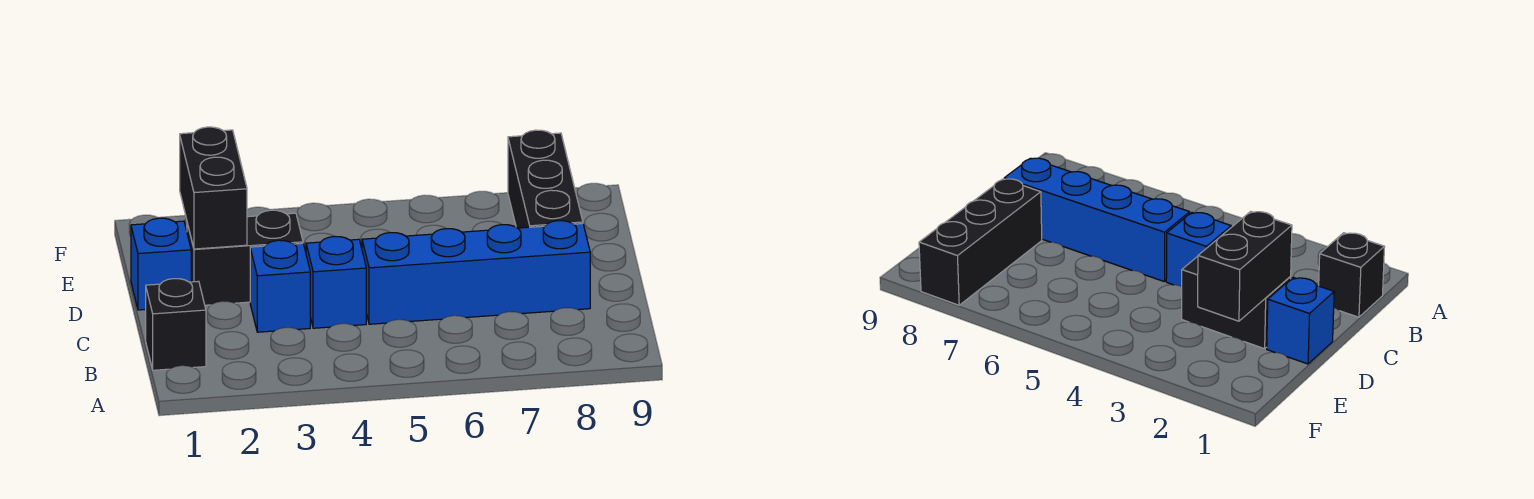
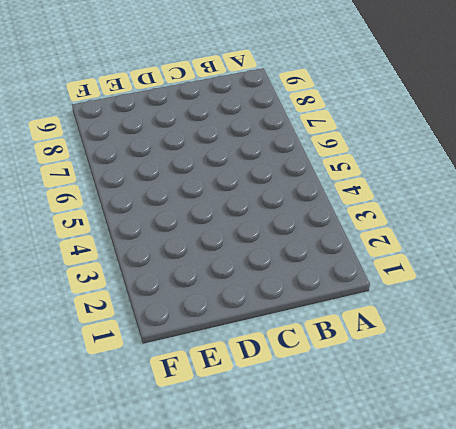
none -> black 1x1 brick [146,279,206,370]
none -> blue 1x1 brick [250,240,310,332]

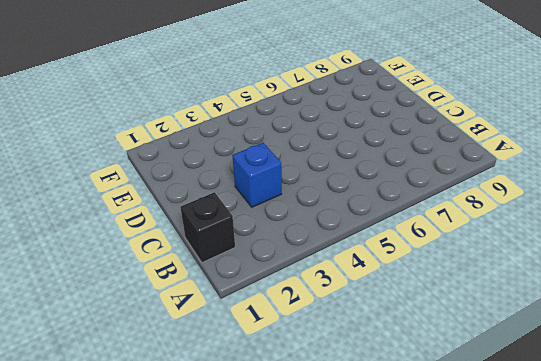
none -> blue 1x1 brick [306,236,366,328]
none -> blue 1x4 brick [362,221,590,324]

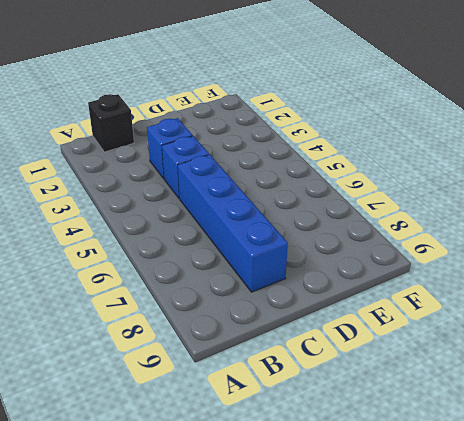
none -> blue 1x1 brick [131,218,191,310]
none -> black 1x2 brick [187,210,303,305]

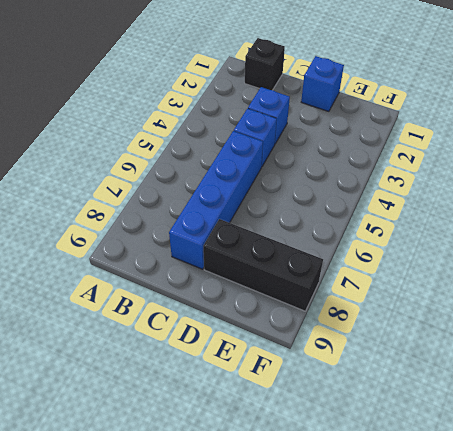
none -> black 1x2 brick [187,210,303,305]
none -> black 1x2 brick [180,127,247,249]

